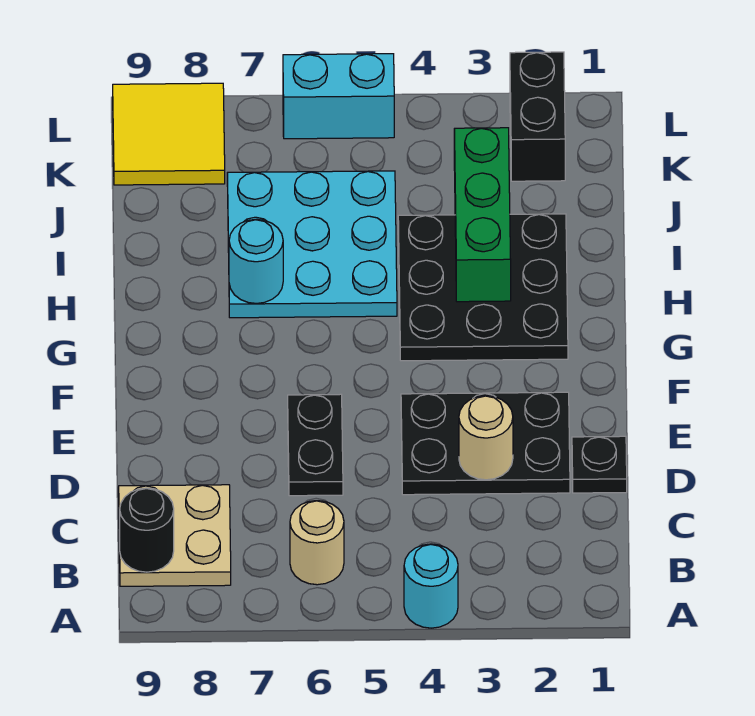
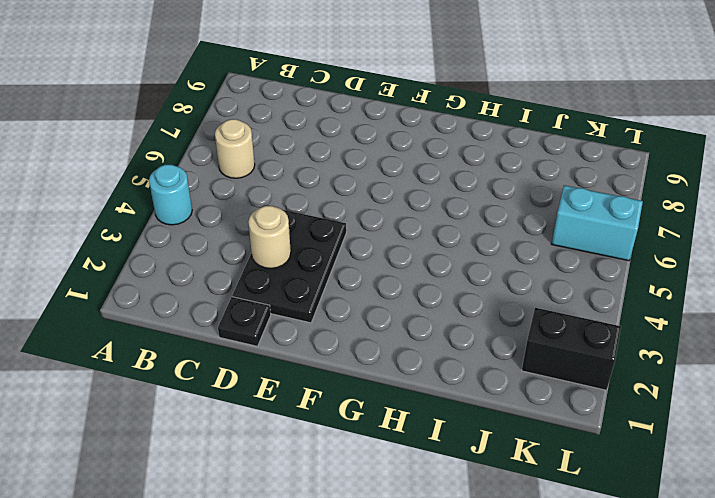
cyan 1x2 brick [552,185,643,261] -> cyan 1x2 brick turned to [283,54,394,139]
none -> tan 2x2 plate [119,485,231,586]
none -> black 1x2 plate [288,394,343,496]
none -> black 3x3 plate [398,214,568,361]

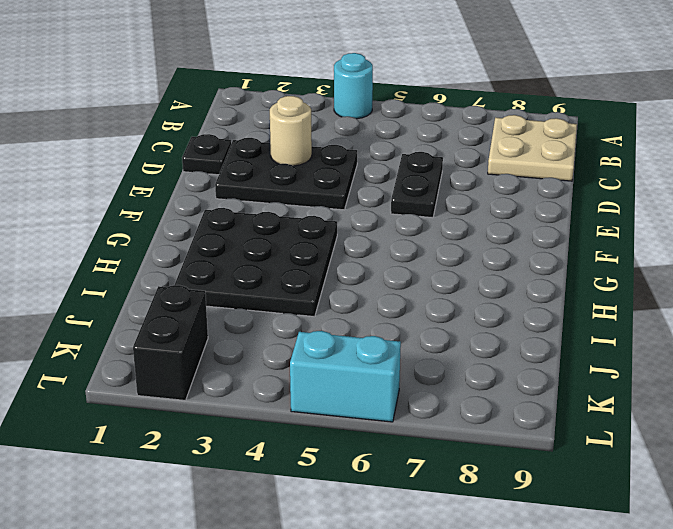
none -> tan 1x1 round brick [290,501,344,585]
none -> cyan 3x3 plate [227,171,397,318]
none -> yellow 2x2 tile [113,83,225,185]

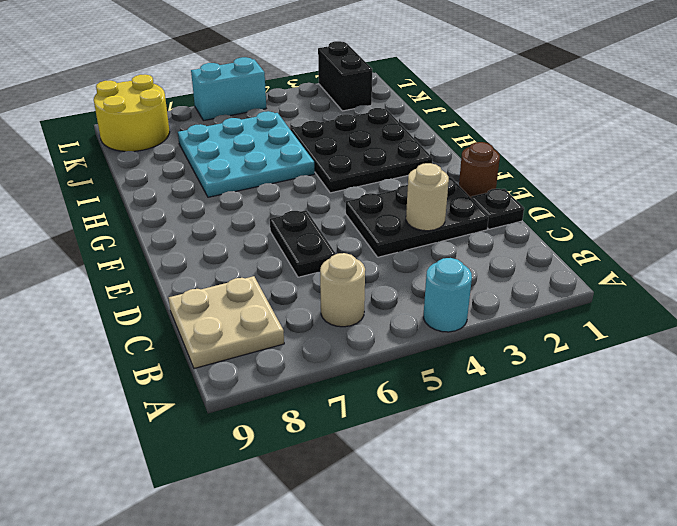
brown 1x1 round brick [459,142,500,198] -> none
yellow 2x2 round brick [94,74,170,151] -> yellow 2x2 tile [113,83,225,185]
none -> black 1x1 round brick [119,488,174,572]
none -> green 1x3 brick [454,128,511,302]
none -> cyan 1x1 round brick [229,219,283,303]

